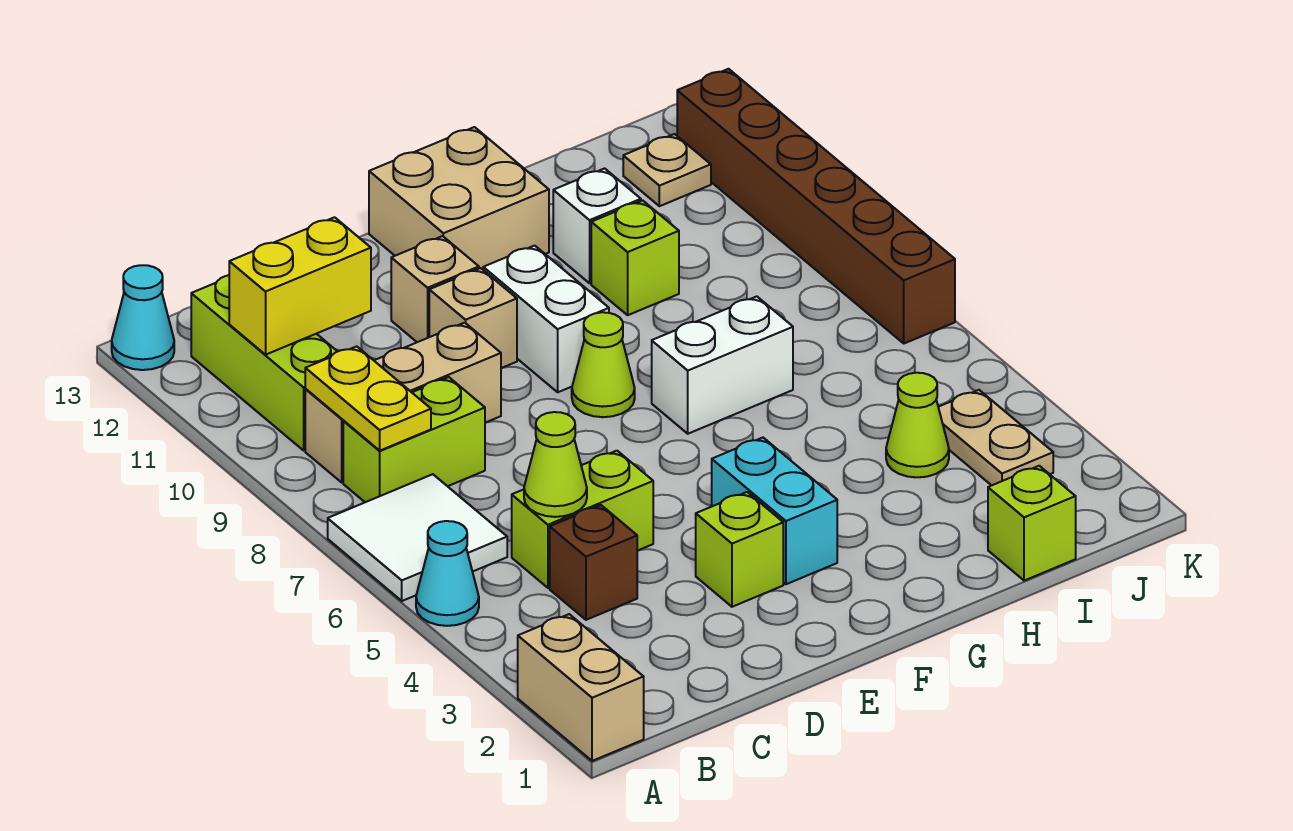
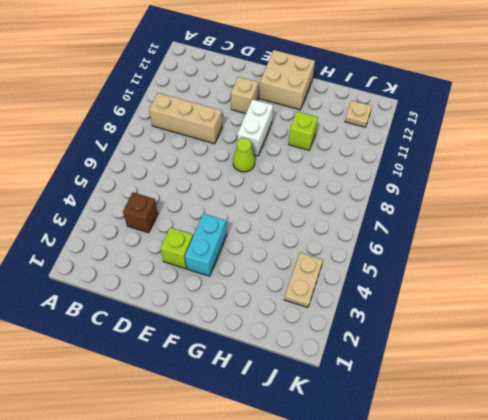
none -> tan 1x2 brick [518,614,644,761]
none -> cyan 1x1 cone [416,521,479,626]
none -> white 2x2 tile [328,474,507,601]

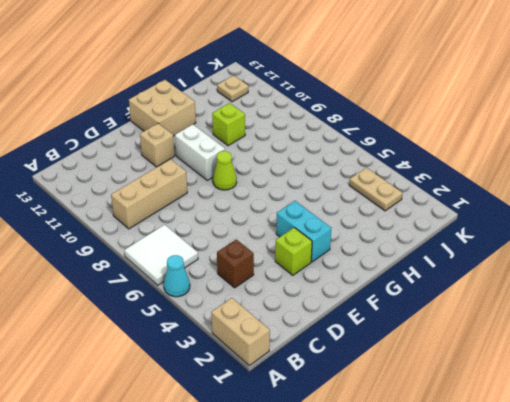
none -> cyan 1x1 cone [112,265,174,370]
none -> lime 1x2 brick [343,377,485,502]
none -> lime 1x3 brick [191,275,338,450]

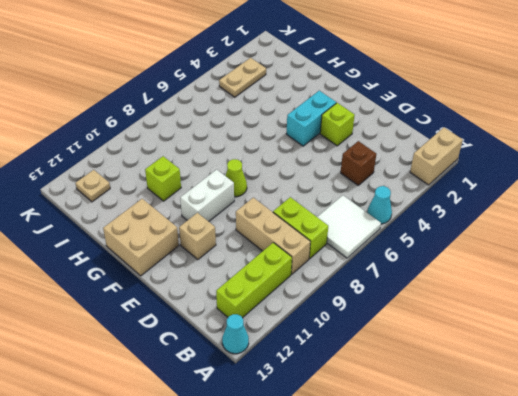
none -> lime 1x2 brick [512,451,653,588]
none -> tan 1x1 brick [429,268,517,368]
none -> white 1x2 brick [652,296,793,434]

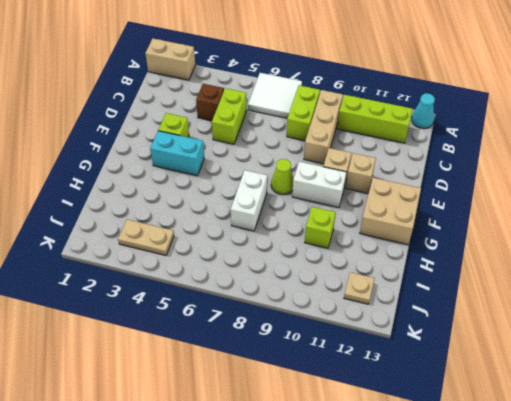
none -> cyan 1x1 cone [416,521,479,626]
none -> white 1x1 brick [553,168,641,283]
none -> lime 1x1 brick [988,466,1076,581]

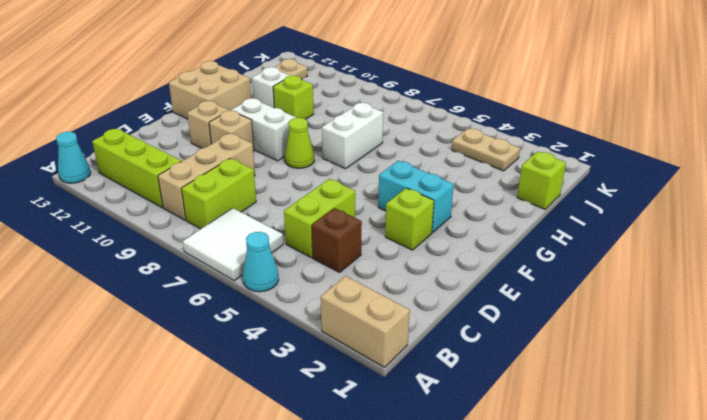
none -> lime 1x1 cone [886,373,949,477]
none -> brown 1x6 brick [677,69,955,343]
none -> yellow 1x2 plate [305,346,431,450]

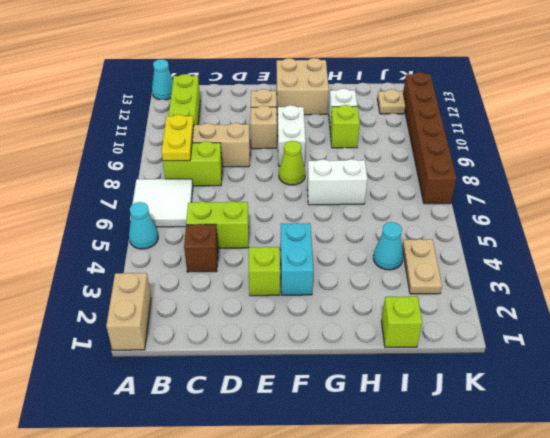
cyan 1x1 cone [373,222,403,270] -> lime 1x1 cone [886,373,949,477]
none -> yellow 1x2 brick [229,217,371,355]
none -> lime 1x1 cone [524,412,587,517]

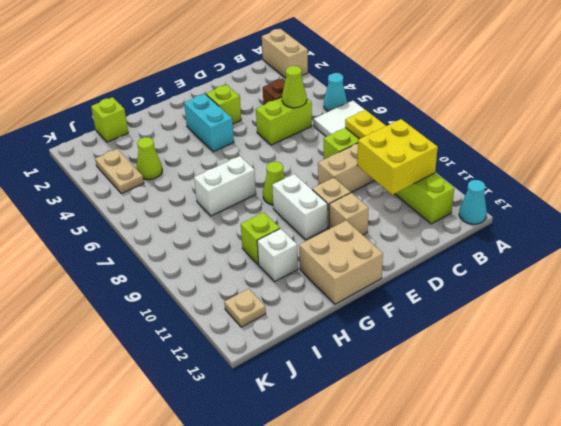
yellow 2x2 brick [357,119,438,195] -> yellow 1x2 brick [229,217,371,355]
none -> brown 1x6 brick [677,69,955,343]

